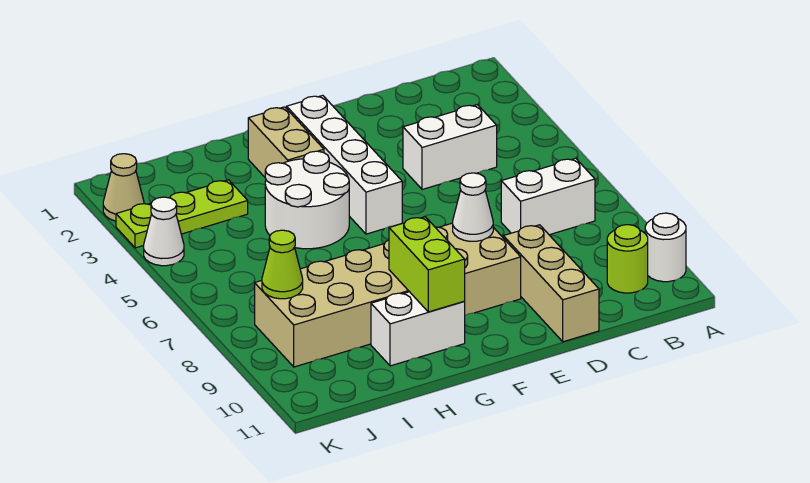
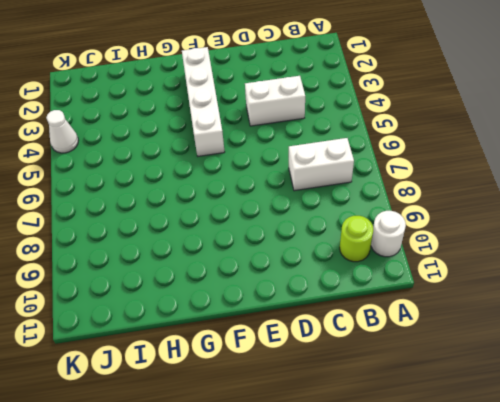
none -> tan 1x3 brick [503,225,599,342]
none -> tan 2x6 brick [255,223,521,367]
none -> tan 1x2 brick [248,107,324,177]

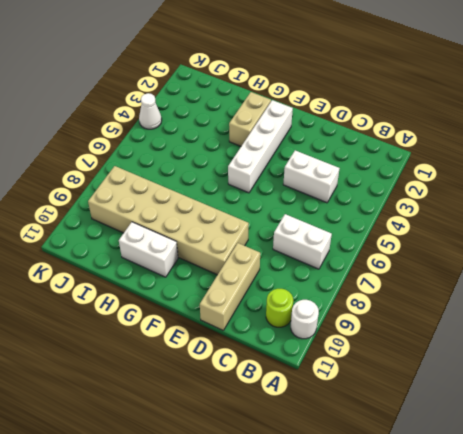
none -> white 2x2 round brick [265,151,349,249]
none -> lime 1x3 plate [116,180,248,248]
none -> tan 1x1 cone [103,154,144,221]

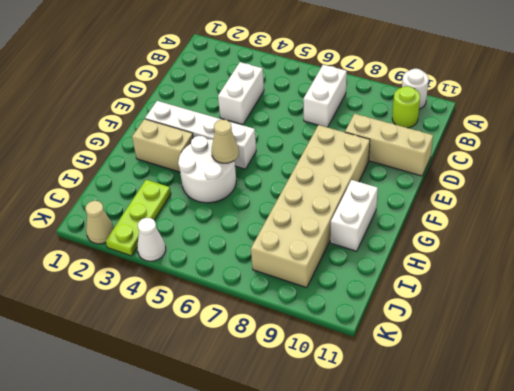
tan 1x1 cone [212,119,239,163] -> none
none -> white 1x1 cone [453,173,493,241]
none -> lime 1x2 brick [389,217,465,312]
none -> lime 1x1 cone [262,230,303,299]

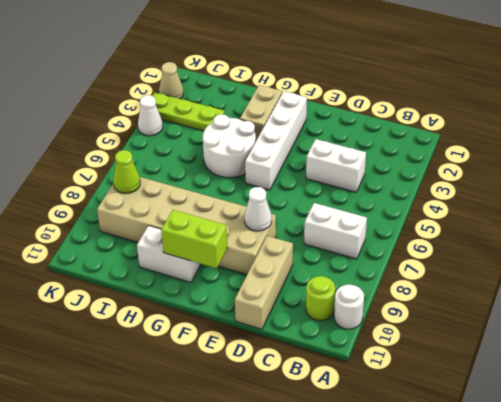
lime 1x2 brick [161,210,227,268] -> lime 1x2 brick turned to [389,217,465,312]

